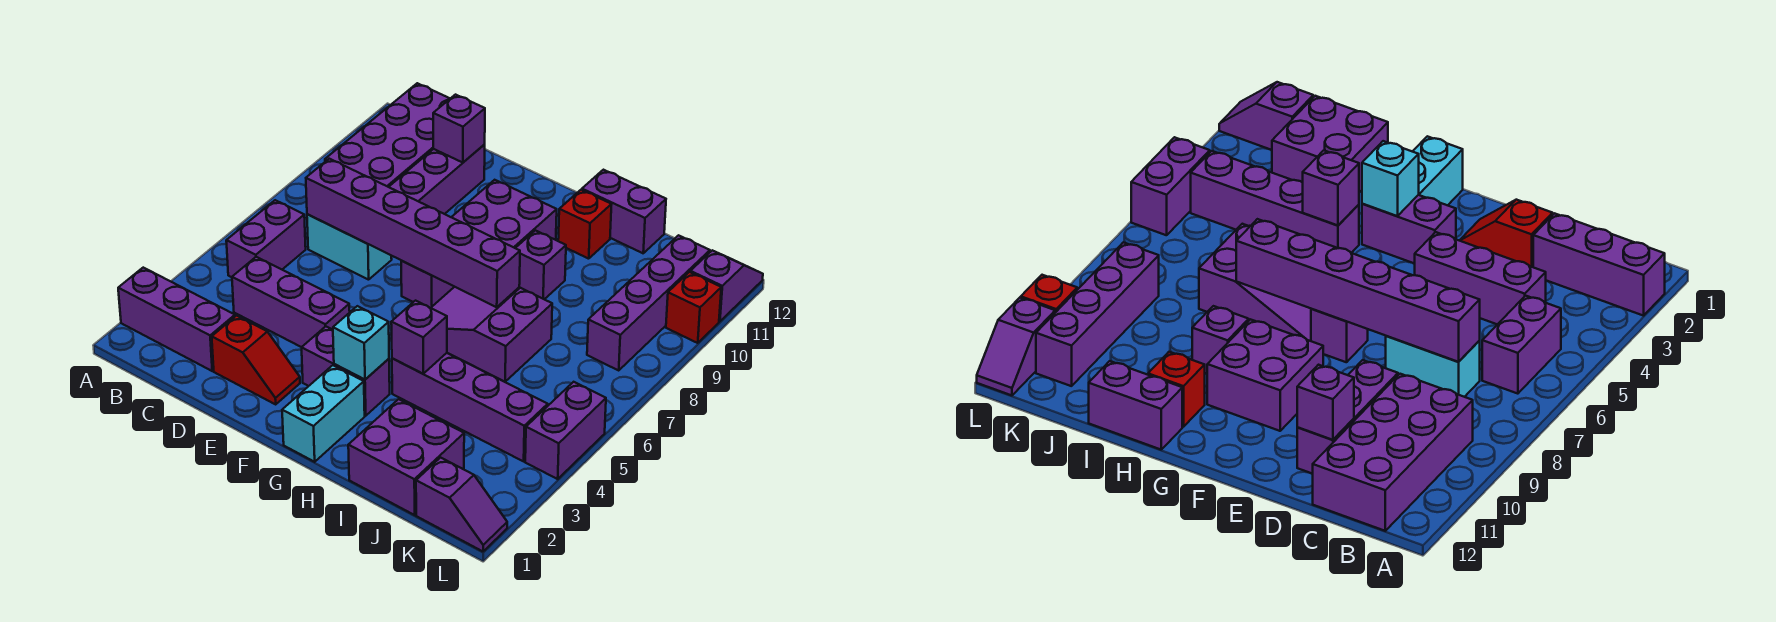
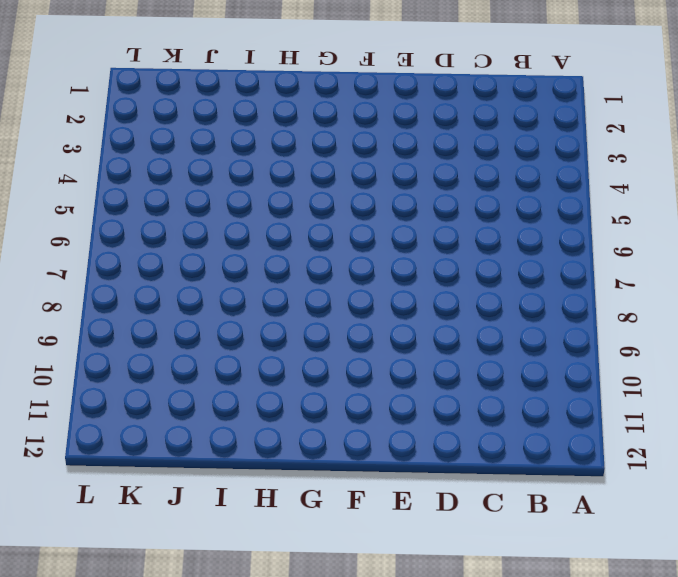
none -> purple 1x3 brick [118,268,235,371]
none -> purple 1x2 brick [226,200,306,277]
none -> purple 2x4 brick [325,83,450,187]

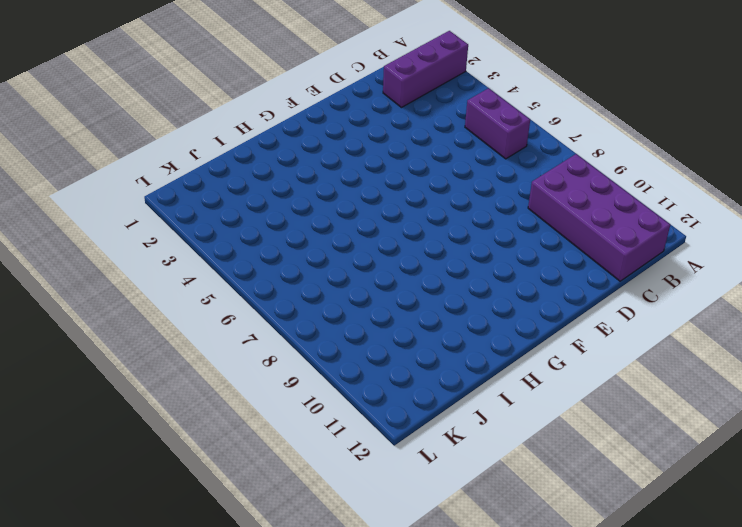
none -> purple 1x3 brick [232,257,350,347]
none -> cyan 1x2 brick [307,214,392,280]
none -> red 1x2 slope [212,316,300,404]

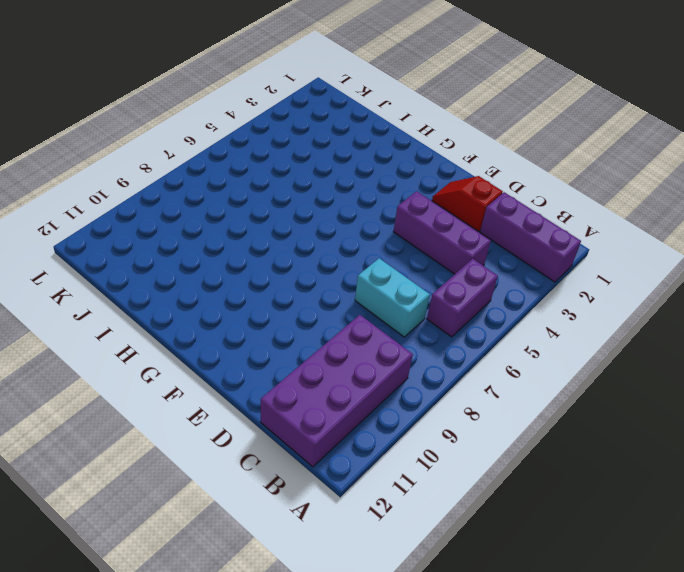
none -> purple 1x3 brick [389,145,485,214]
none -> purple 1x2 brick [302,326,390,416]
none -> purple 1x1 brick [401,261,454,308]

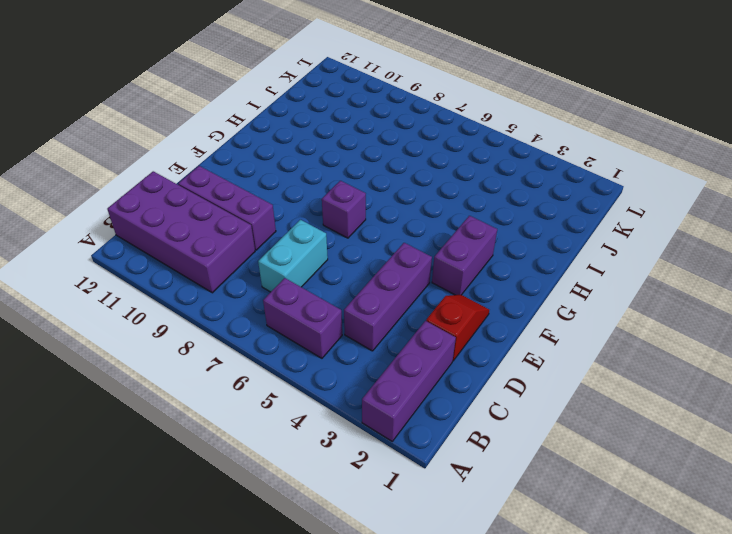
none -> purple 2x2 brick [452,180,557,248]
none -> cyan 1x2 brick [282,365,365,462]
none -> purple 2x3 slope [431,287,552,382]

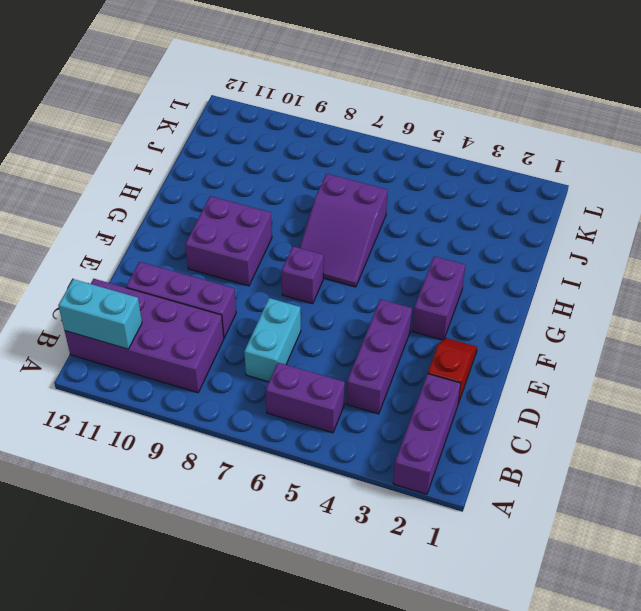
cyan 1x2 brick [58,279,142,349] -> cyan 1x2 brick moved to [282,365,365,462]
none -> purple 1x4 brick [392,353,548,461]
none -> purple 1x1 brick [516,230,566,299]
none -> red 1x1 brick [558,190,612,259]

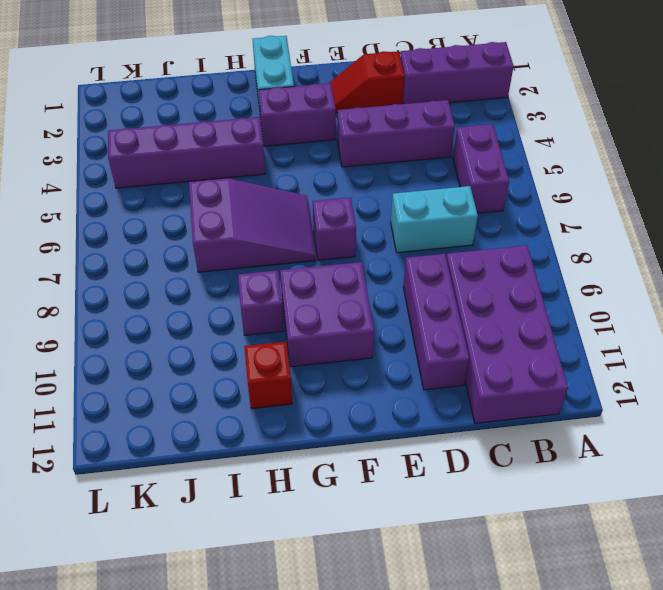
none -> purple 1x2 brick [582,170,666,253]
none -> purple 2x2 brick [348,399,464,515]
none -> purple 1x2 slope [416,458,507,551]

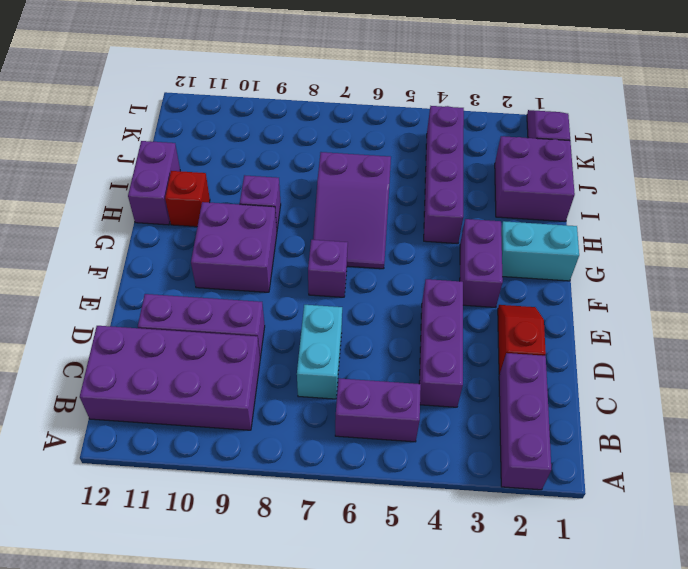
none -> purple 1x4 brick [587,235,710,370]
none -> purple 1x2 brick [525,382,606,479]
none -> red 1x1 brick [666,272,721,343]

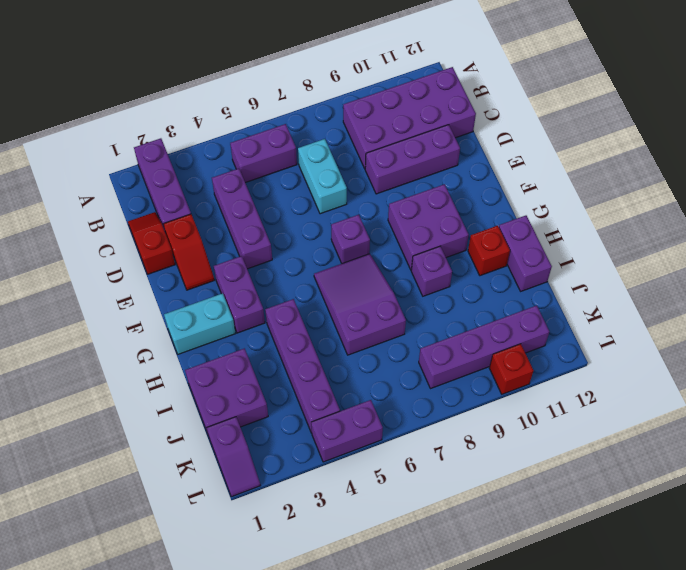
red 1x2 slope [128,212,175,274] -> none
none -> purple 1x2 slope [690,250,763,321]
none -> purple 1x6 brick [306,159,520,307]
none -> purple 1x1 brick [433,95,485,163]

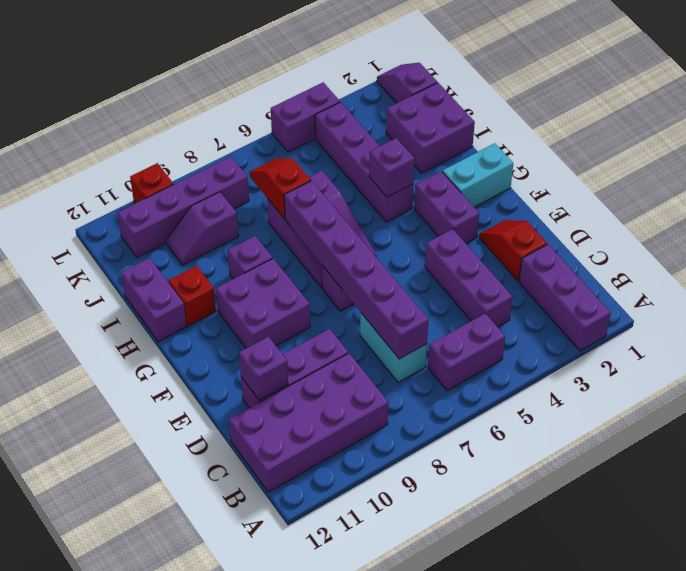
red 1x2 slope [249,158,311,219] -> none
purple 1x2 slope [166,192,238,265] -> purple 1x2 slope moved to [690,250,763,321]
none -> cyan 1x1 brick [333,306,389,380]

